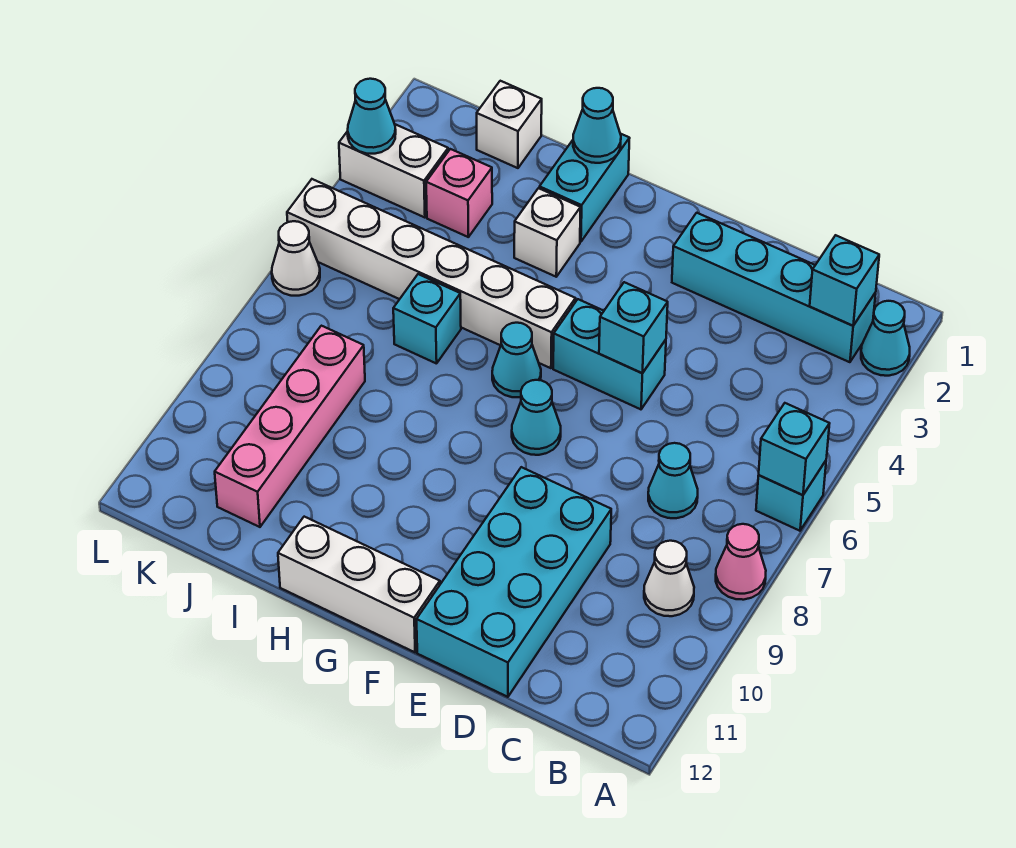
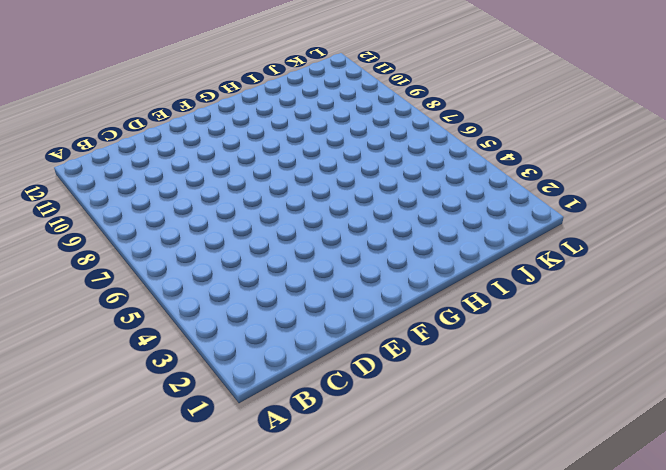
none -> cyan 1x1 cone [861,301,910,376]
none -> cyan 1x1 brick [756,461,826,531]
none -> pink 1x1 cone [716,524,766,600]

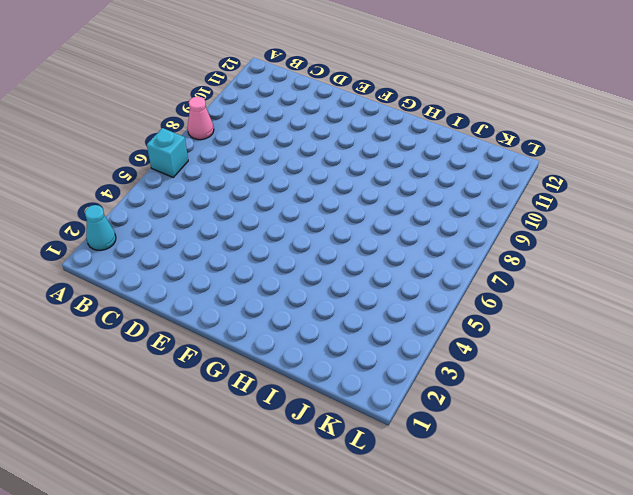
none -> cyan 1x4 brick [672,213,876,362]
none -> white 1x1 cone [644,541,694,616]
none -> cyan 1x1 cone [648,443,698,518]

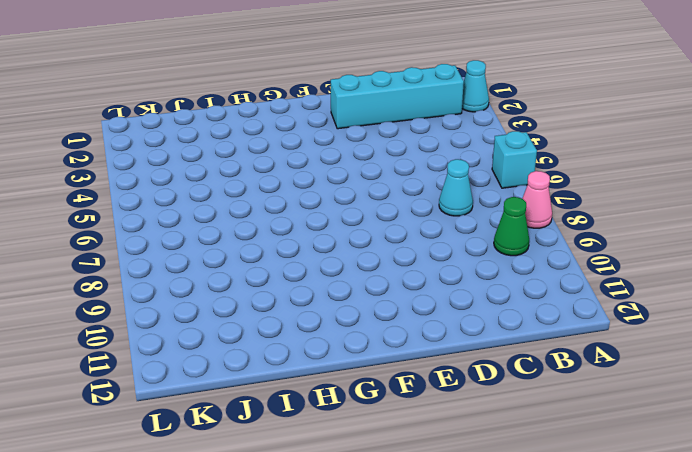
green 1x1 cone [494,197,529,256] -> white 1x1 cone [644,541,694,616]
none -> cyan 2x4 brick [417,467,611,697]
none -> cyan 1x2 brick [553,299,666,409]
none -> cyan 1x1 cone [512,380,561,455]

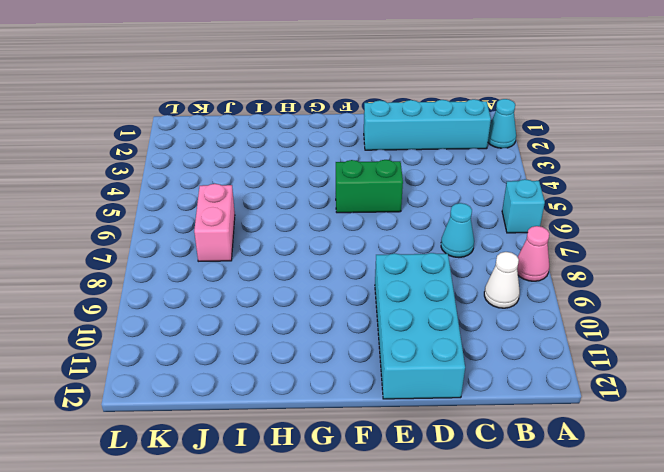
green 1x2 brick [336,160,403,213] -> cyan 1x2 brick [553,299,666,409]
pink 1x2 brick [194,184,235,261] -> none
none -> cyan 1x1 cone [512,380,561,455]
none -> white 1x3 brick [278,517,440,652]
none -> white 1x6 brick [287,179,576,368]

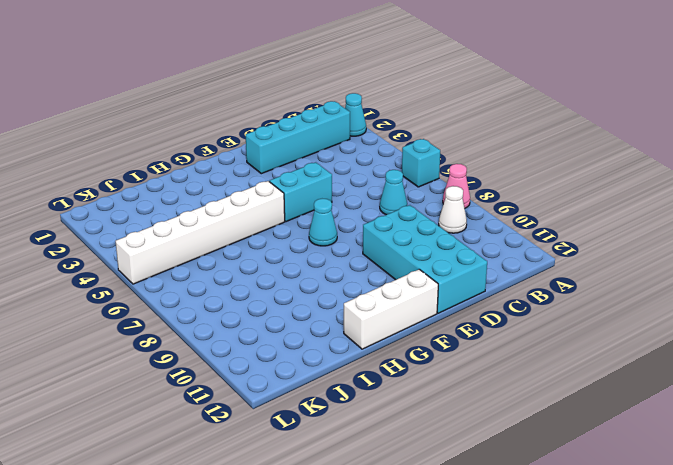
none -> cyan 1x1 cone [492,323,541,397]
none -> cyan 1x2 brick [539,134,630,242]
none -> white 1x1 brick [514,188,581,277]

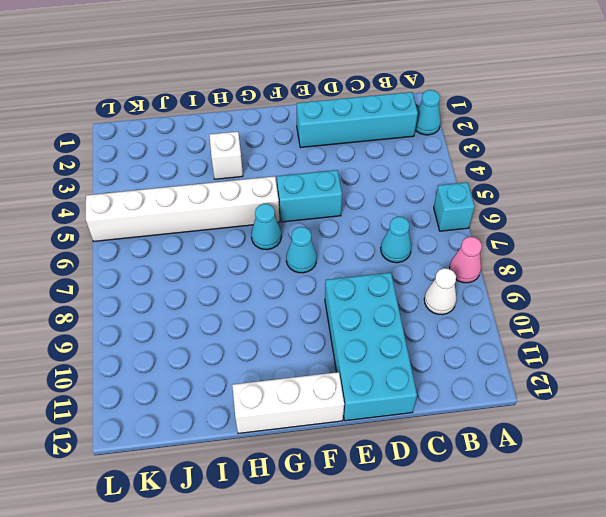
none -> cyan 1x2 brick [539,134,630,242]
none -> cyan 1x1 brick [393,274,461,364]
none -> white 1x1 brick [477,81,542,168]

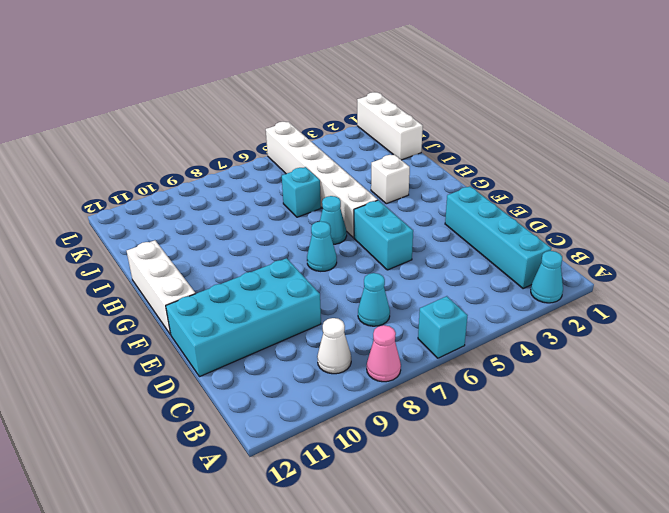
white 1x3 brick [357,92,423,160] -> white 1x1 brick [477,81,542,168]
none -> cyan 1x2 brick [539,134,630,242]
none -> pink 1x1 brick [426,149,492,237]
none -> pink 1x4 brick [215,326,365,527]

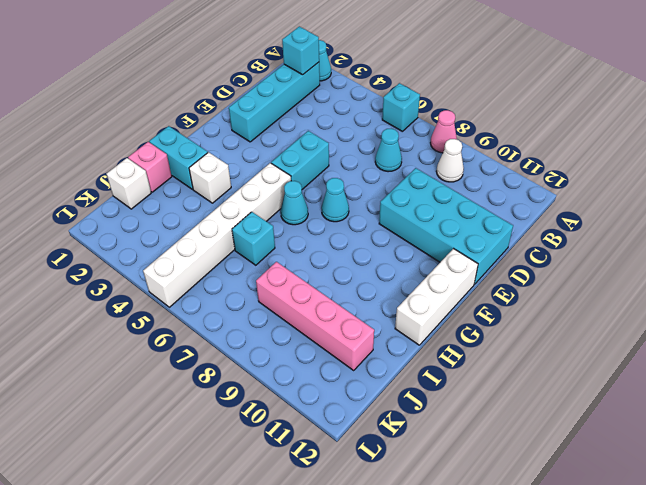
pink 1x1 brick [128,142,172,192] -> pink 1x1 brick moved to [426,149,492,237]
none -> white 1x2 brick [339,124,448,218]
none -> white 1x1 cone [272,221,320,296]
none -> cyan 1x1 brick [759,403,830,495]

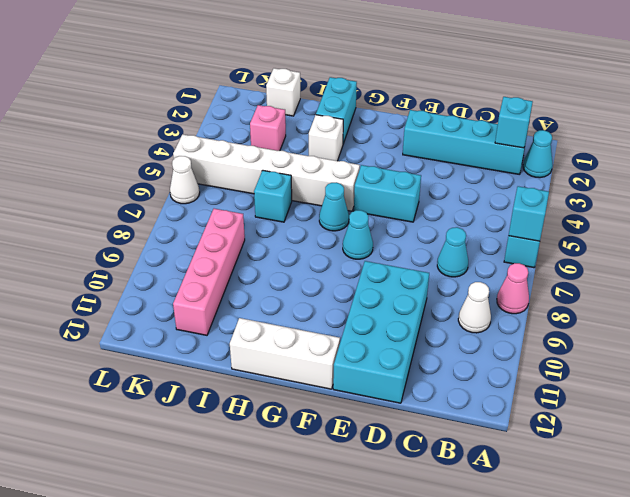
none -> white 1x2 brick [339,124,448,218]
none -> cyan 1x1 brick [599,282,668,373]
none -> cyan 1x1 cone [573,88,621,163]

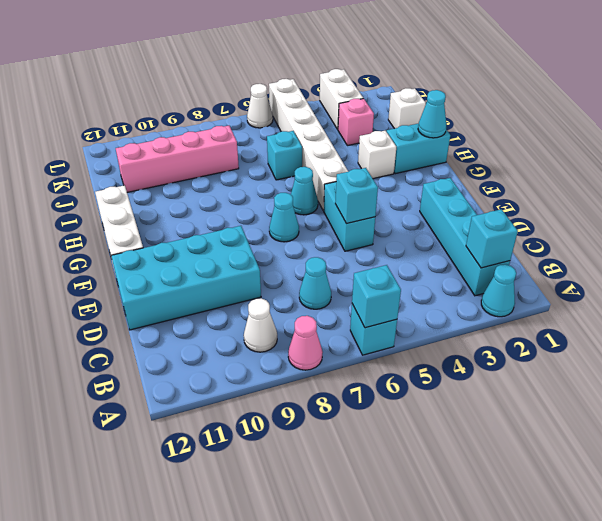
none -> cyan 1x1 cone [348,79,396,154]

